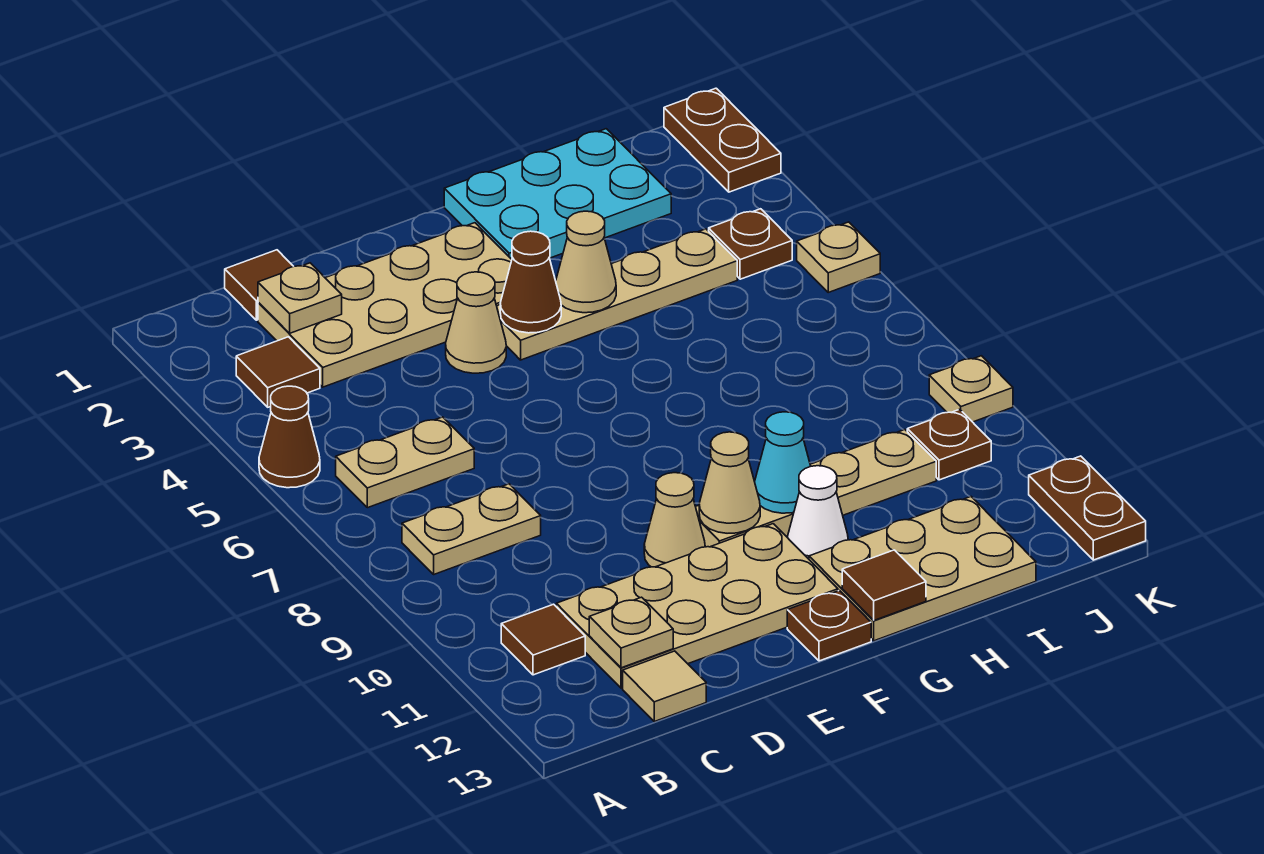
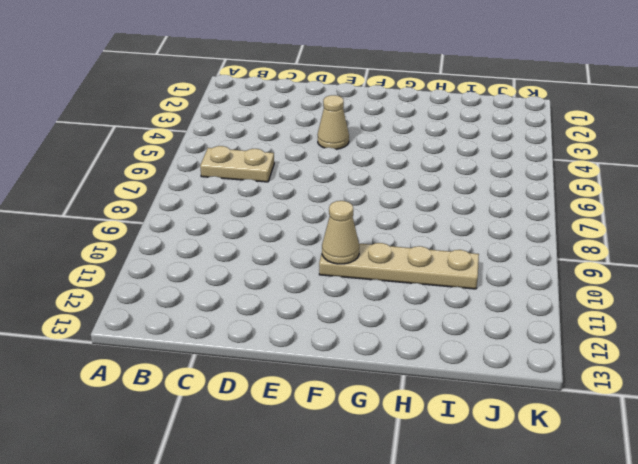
none -> brown 1x1 cone [259,386,320,488]
none -> brown 1x1 tile [236,337,320,407]
none -> tan 1x2 plate [402,484,541,574]
none -> brown 1x1 tile [501,604,585,675]

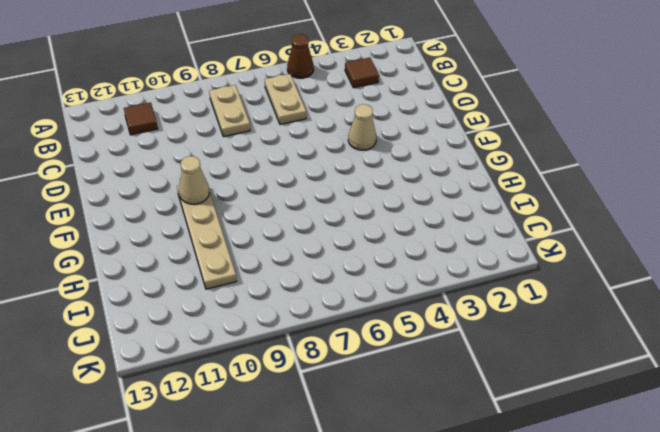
none -> brown 1x1 tile [225,250,293,320]
none -> tan 2x4 plate [258,223,512,387]
none -> tan 2x4 plate [556,524,838,688]
none -> tan 1x1 tile [623,651,706,722]

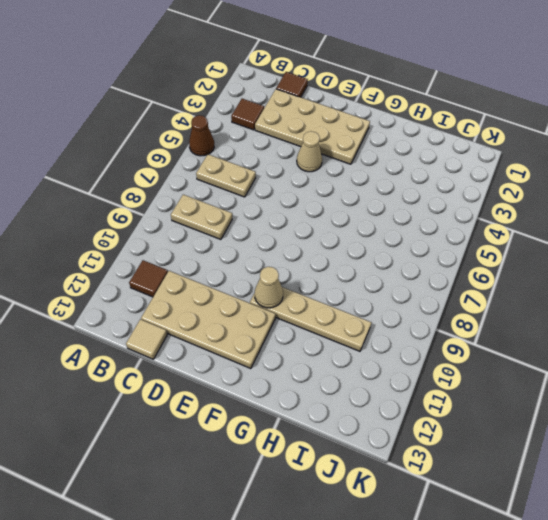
none -> tan 1x1 cone [644,473,705,567]
none -> tan 1x4 plate [497,229,737,360]
none -> brown 1x1 plate [787,591,871,661]
none -> cyan 2x3 plate [444,129,671,259]

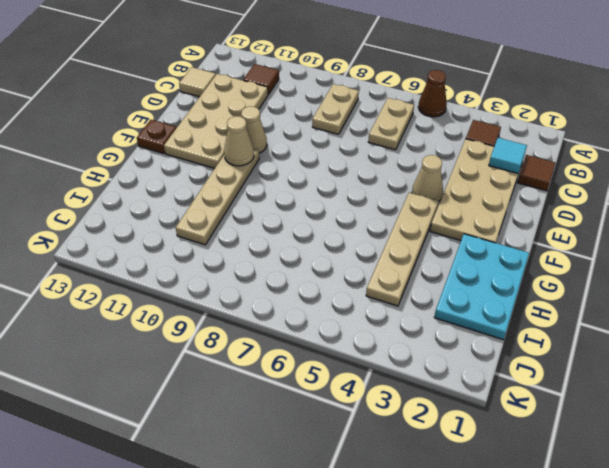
cyan 1x1 tile [489,138,527,173] -> tan 1x1 plate [258,263,342,333]
none -> white 1x1 cone [787,466,848,559]
none -> tan 2x3 plate [809,497,1036,641]
none -> brown 1x1 plate [709,209,792,279]
none -> brown 1x1 plate [907,409,991,480]

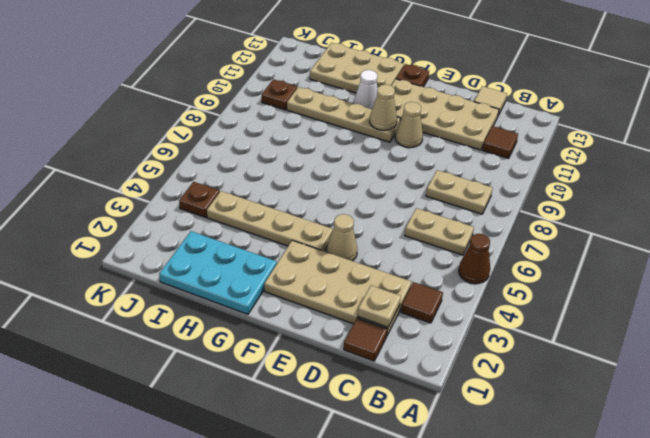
none -> brown 1x2 plate [664,88,781,192]
none -> tan 1x1 plate [797,222,880,292]
none -> tan 1x1 plate [929,356,1013,422]
none -> brown 1x2 plate [1029,456,1146,560]

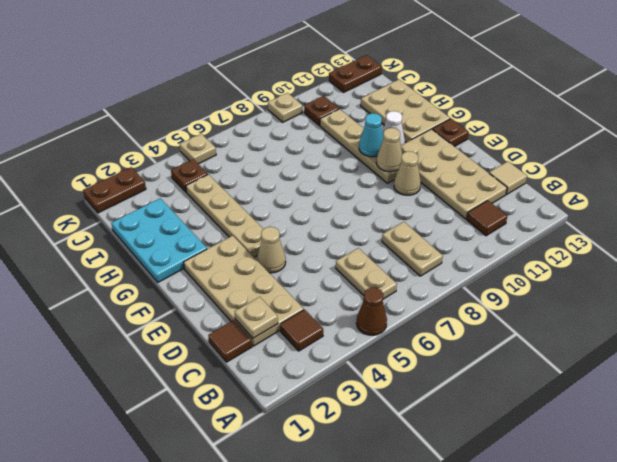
none -> tan 1x1 plate [589,597,673,668]
none -> brown 1x1 cone [500,231,561,333]
none -> tan 1x1 cone [556,211,616,313]
none -> brown 1x1 tile [842,550,926,620]

